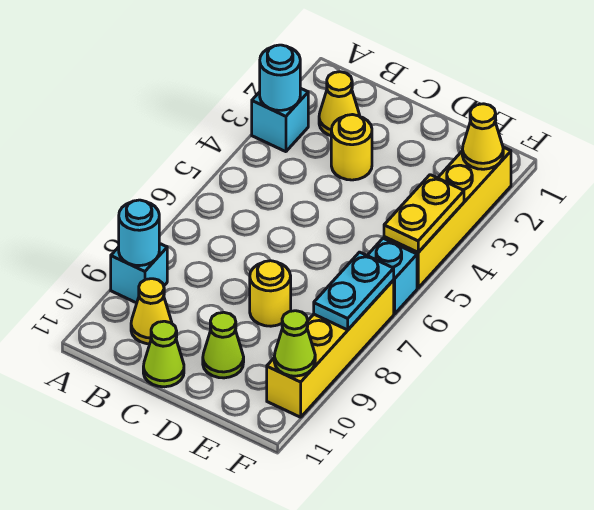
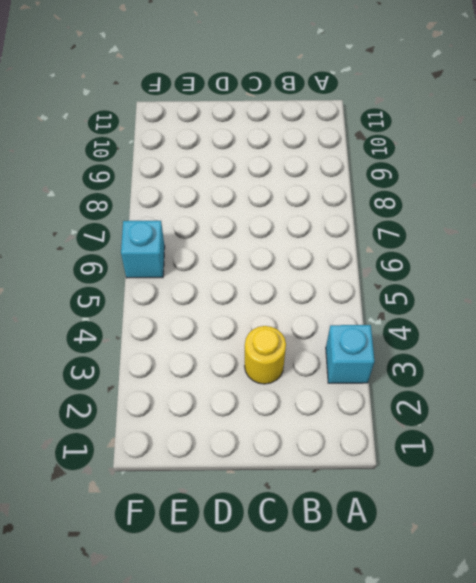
none -> cyan 1x1 brick [111,243,167,303]
none -> yellow 1x1 cone [319,72,360,136]
none -> yellow 1x1 cone [131,279,172,344]

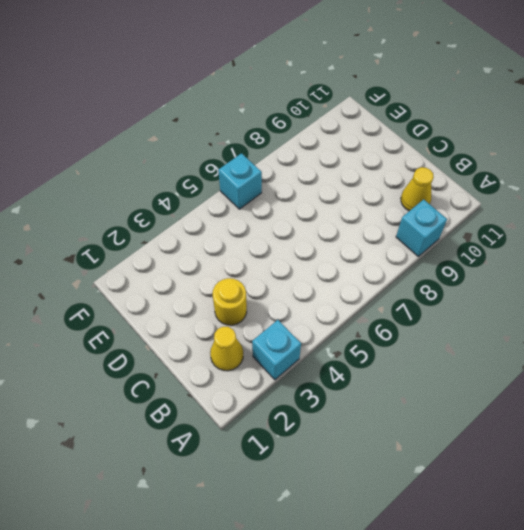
none -> lime 1x1 cone [143,321,184,387]
none -> yellow 1x1 round brick [250,261,291,326]
none -> lime 1x1 cone [203,312,244,378]

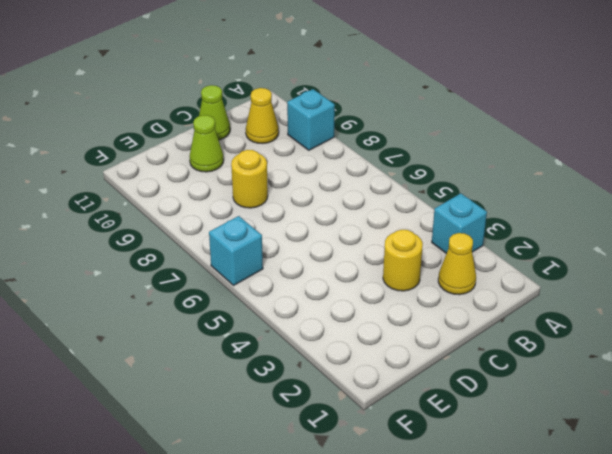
none -> yellow 1x4 brick [384,147,511,288]
none -> yellow 1x4 brick [267,280,394,417]
none -> cyan 1x1 round brick [260,45,300,110]

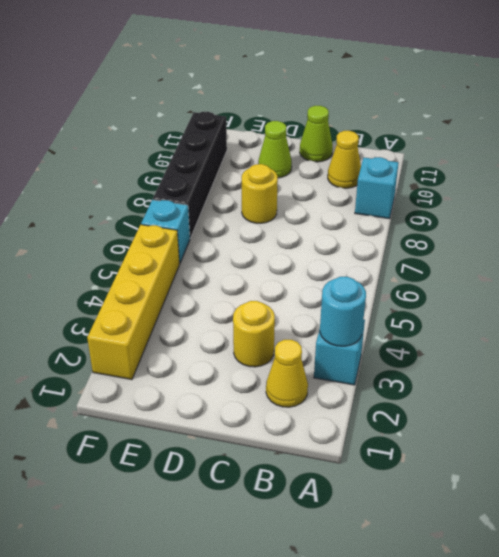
black 1x4 brick [153,112,227,238] -> yellow 1x4 brick [267,280,394,417]
none -> cyan 1x1 round brick [119,200,159,266]
none -> yellow 1x1 cone [462,104,503,169]
none -> yellow 1x2 plate [384,175,464,252]

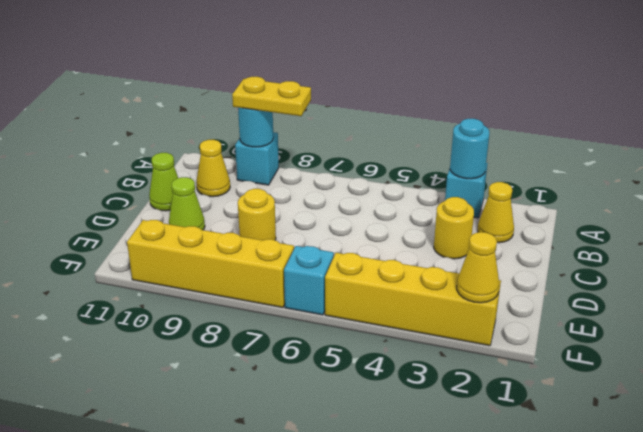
yellow 1x2 plate [232,77,311,116] -> yellow 1x2 plate moved to [384,175,464,252]
none -> cyan 1x2 plate [314,252,394,330]
none -> lime 1x1 cone [274,311,315,376]

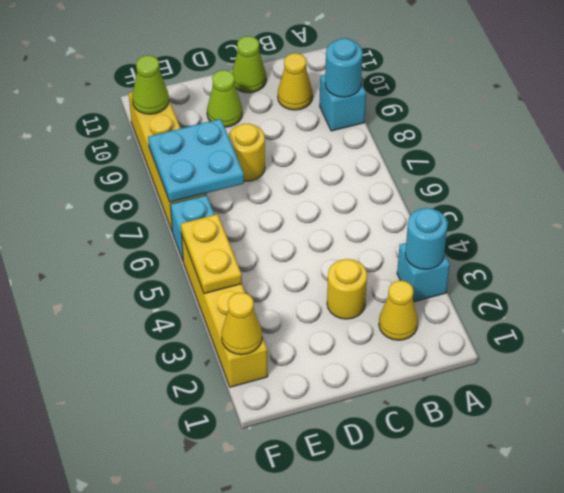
cyan 2x2 plate [148,119,244,202] -> cyan 1x2 plate [314,252,394,330]

